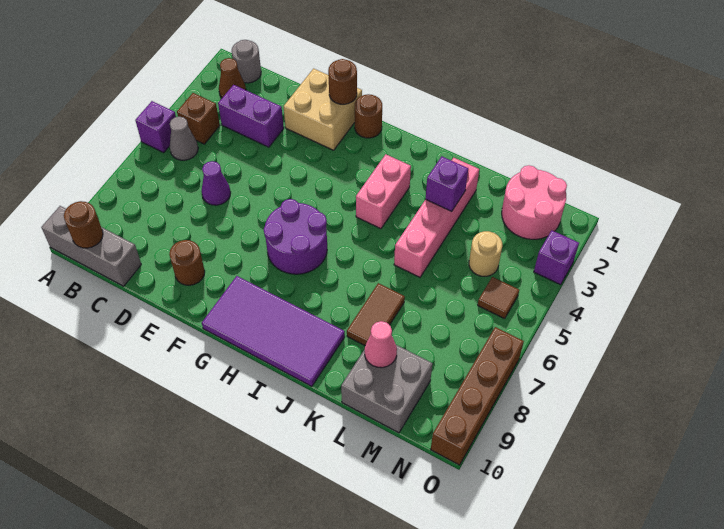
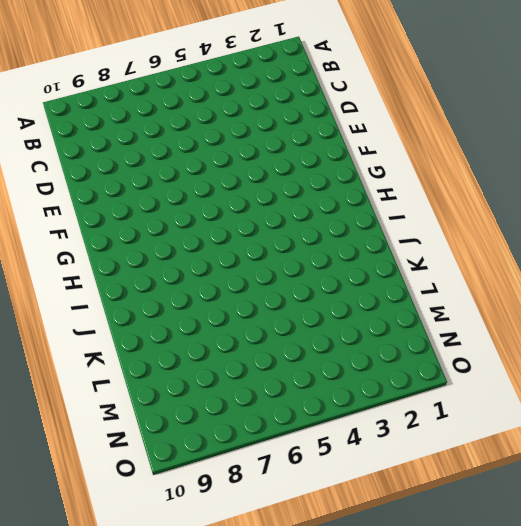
none -> purple 1x1 brick [135,101,176,152]
none -> grey 1x3 brick [41,206,141,286]
none -> grey 1x1 round brick [232,40,261,83]

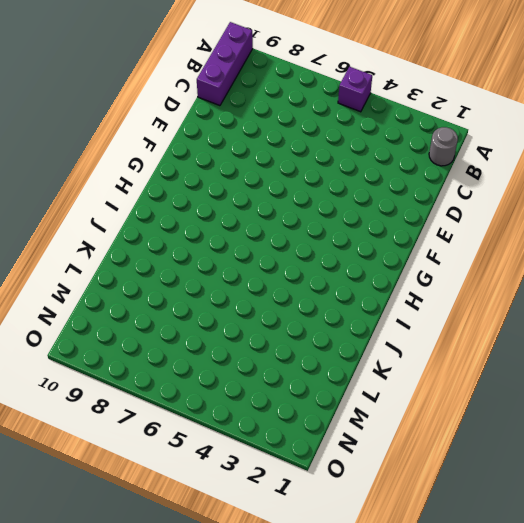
purple 1x3 brick [197,22,253,106] -> grey 1x3 brick [41,206,141,286]
none -> brown 1x1 cone [219,58,246,98]
none -> brown 1x1 brick [177,93,220,144]
none -> grey 1x1 cone [170,117,198,160]

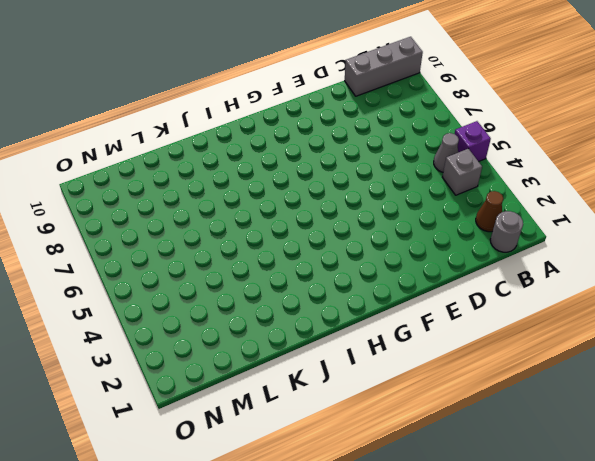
grey 1x1 brick [442,148,482,195] -> brown 1x1 brick [177,93,220,144]
none -> purple 1x2 brick [218,85,284,147]
none -> purple 1x1 cone [201,161,231,205]
none -> tan 2x2 brick [284,69,362,150]

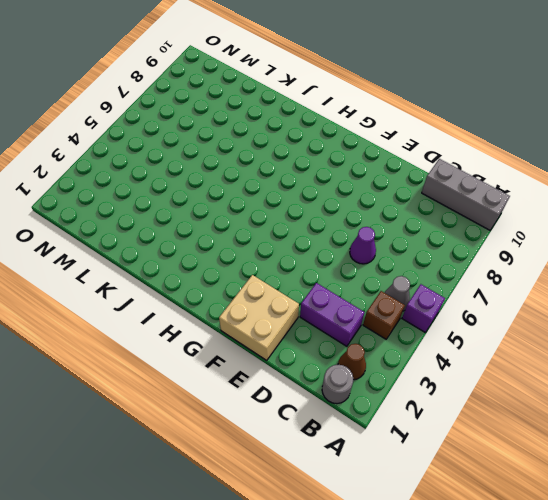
none -> brown 1x1 round brick [169,240,205,285]
none -> brown 1x1 round brick [355,94,382,138]
none -> purple 2x2 round brick [264,199,327,274]

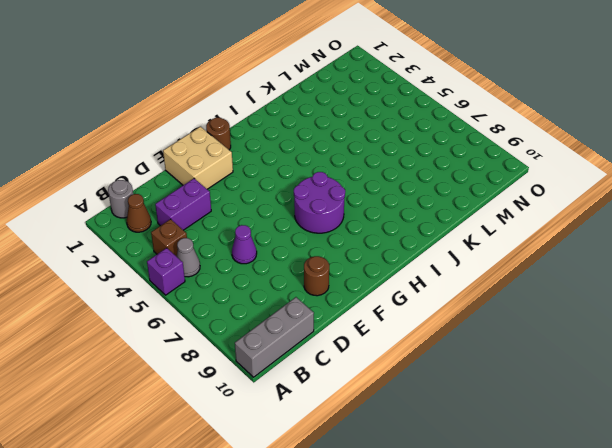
none -> purple 2x4 tile [202,276,345,386]
none -> pink 1x2 brick [356,154,411,229]
none -> pink 1x4 brick [394,157,479,277]

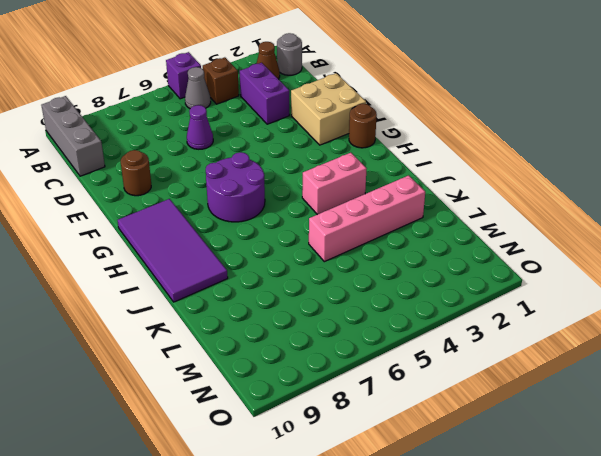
none -> brown 1x2 tile [347,283,405,345]
none -> grey 2x2 brick [341,345,432,433]
none -> pink 2x2 round brick [502,165,567,239]

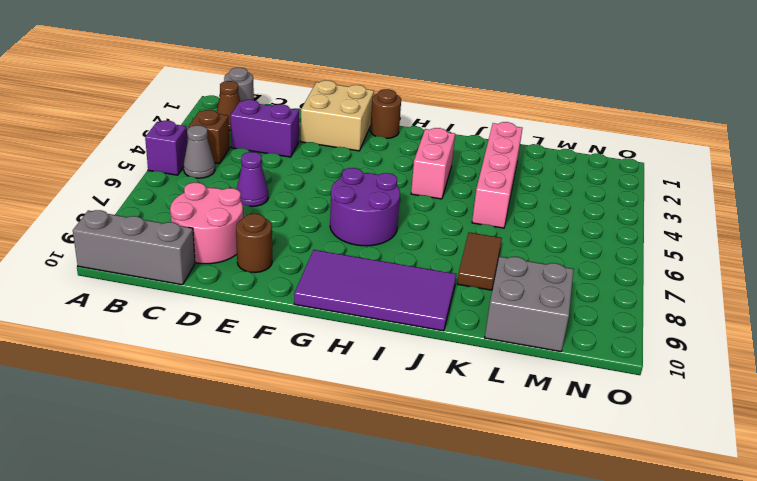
pink 2x2 round brick [170,183,243,264] -> pink 2x2 round brick moved to [502,165,567,239]
none -> tan 1x1 round brick [469,231,502,276]
none -> brown 1x1 tile [478,277,519,319]
none -> purple 1x1 brick [534,231,579,285]

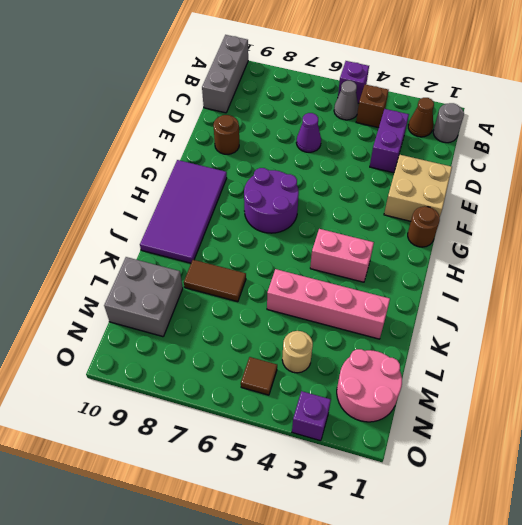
none -> brown 1x4 brick [431,327,524,465]
none -> brown 1x1 round brick [64,201,103,248]
none -> brown 1x1 round brick [328,59,357,104]

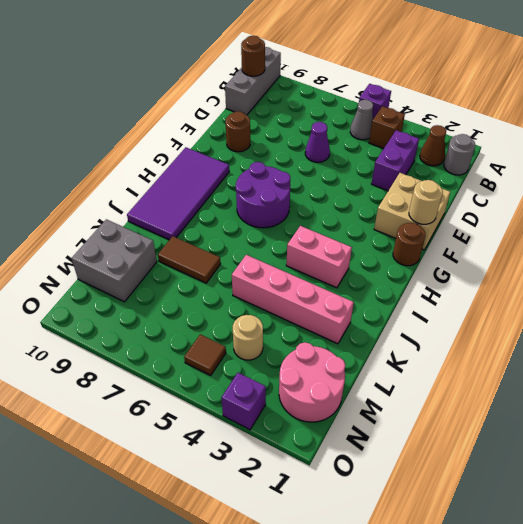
tan 1x1 round brick [409,180,443,224] -> brown 1x1 round brick [328,59,357,104]
none -> brown 1x4 brick [431,327,524,465]
none -> purple 1x1 brick [425,156,468,211]
none -> pink 1x1 cone [365,321,397,368]

